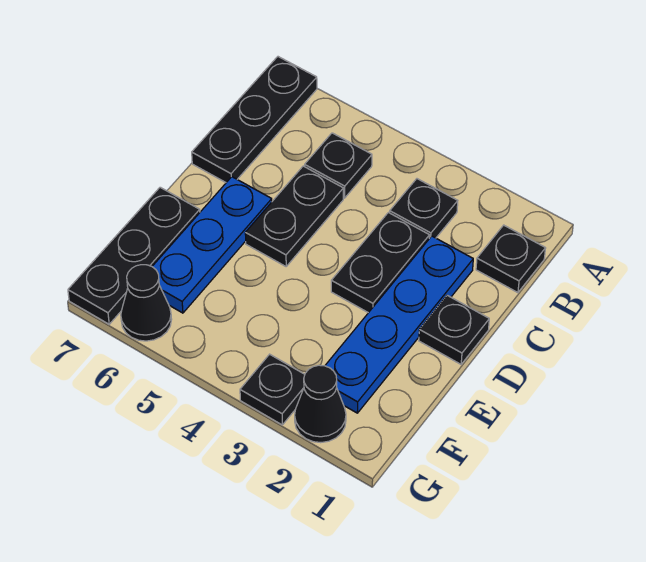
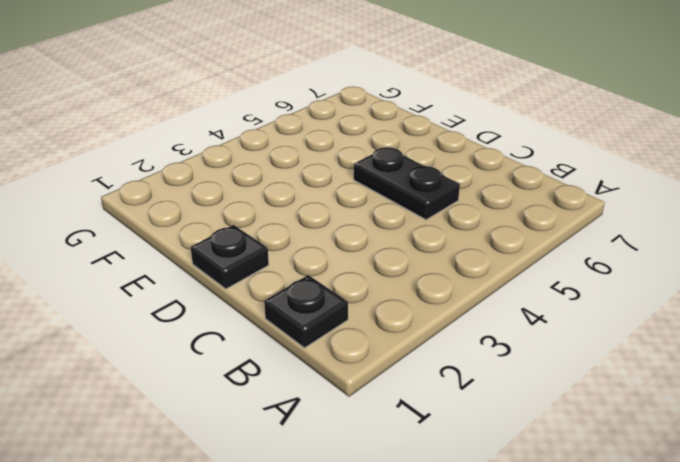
none -> black 1x3 plate [192,57,317,182]
none -> black 1x1 plate [390,179,458,238]
none -> black 1x1 plate [305,133,372,198]

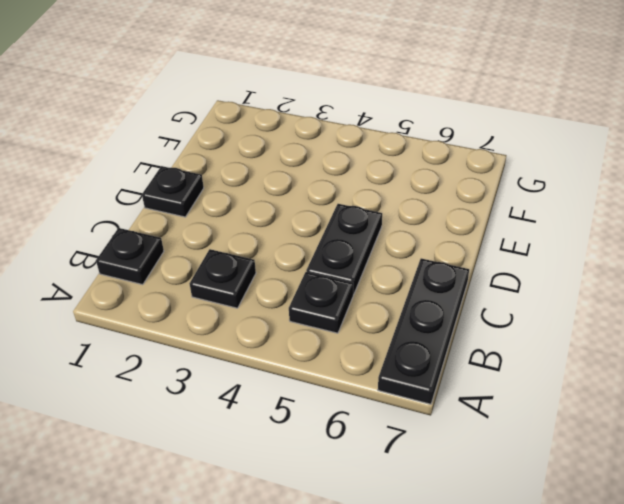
none -> blue 1x4 plate [325,236,473,413]
none -> black 1x2 plate [331,213,430,313]
none -> blue 1x3 plate [152,177,272,313]

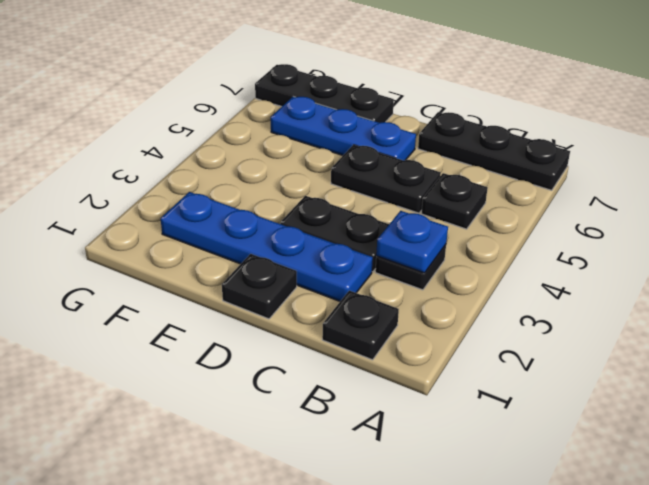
blue 1x1 plate [376,211,448,273] -> none
none -> black 1x1 cone [295,365,346,443]
none -> black 1x1 plate [240,354,305,425]
none -> black 1x1 cone [121,265,172,341]

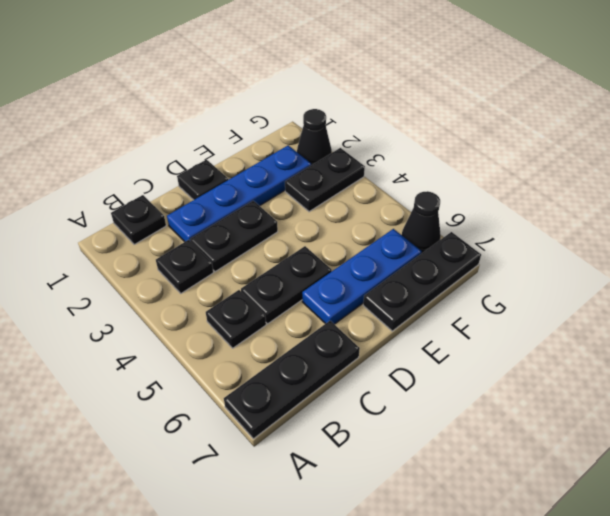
black 1x2 plate [285,148,365,212] -> black 1x1 plate [240,354,305,425]

